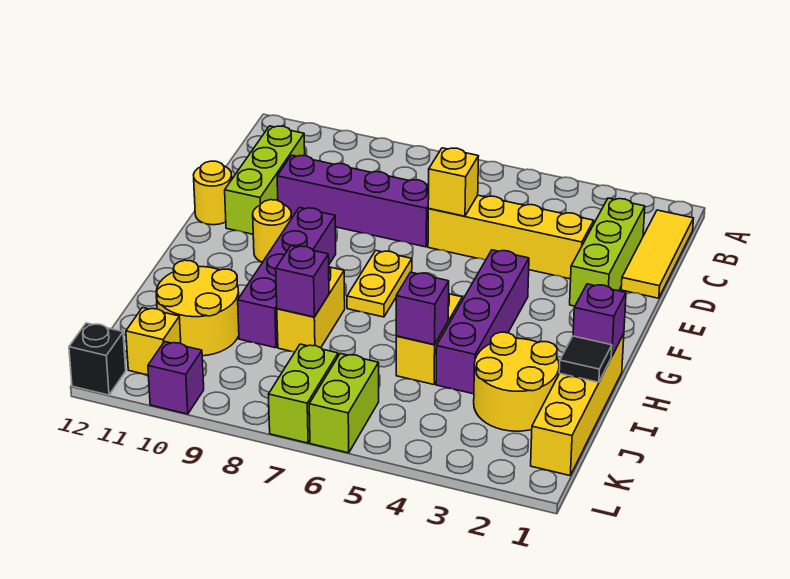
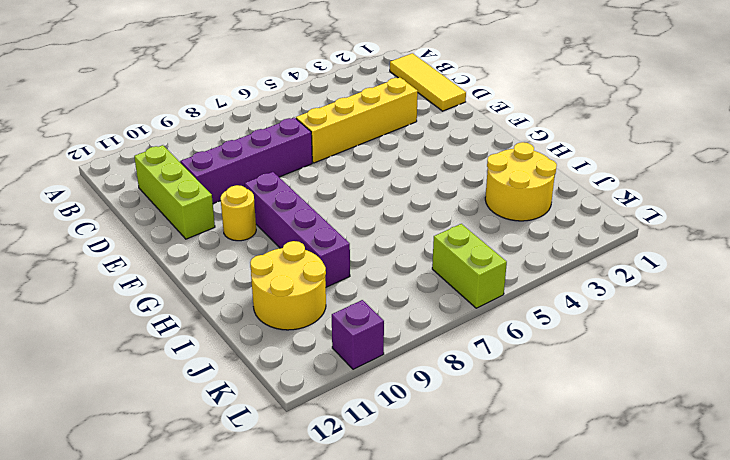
none -> lime 1x3 brick [570,198,645,306]
none -> yellow 1x1 round brick [194,161,232,225]
none -> purple 1x4 brick [436,250,529,394]

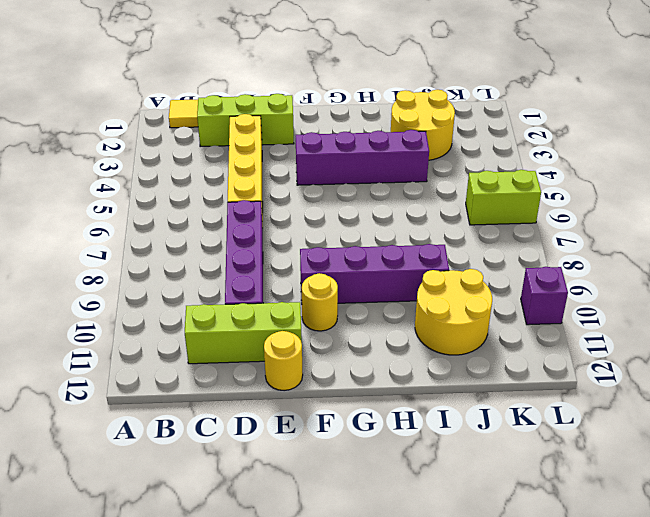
none -> yellow 1x2 plate [347,251,412,317]
none -> yellow 1x4 brick [531,334,624,475]
none -> yellow 1x2 brick [396,294,462,385]

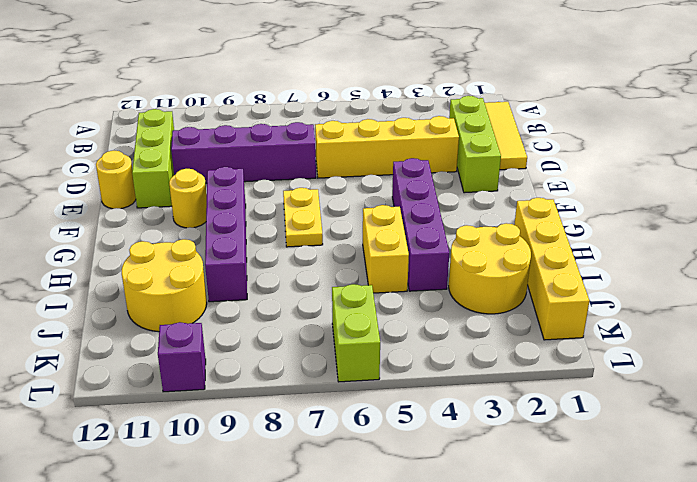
none -> yellow 1x2 brick [277,267,345,352]
none -> lime 1x2 brick [268,344,338,443]
none -> yellow 1x1 brick [126,308,181,375]

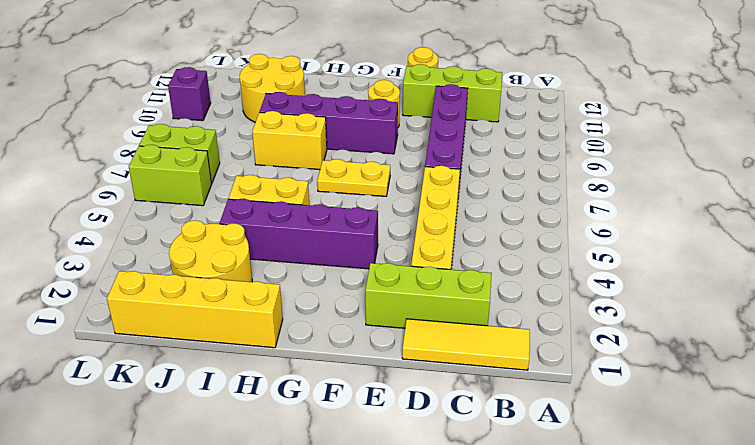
none -> yellow 1x1 brick [126,308,181,375]
none -> black 1x1 brick [69,323,126,395]
none -> yellow 1x1 brick [428,148,479,216]

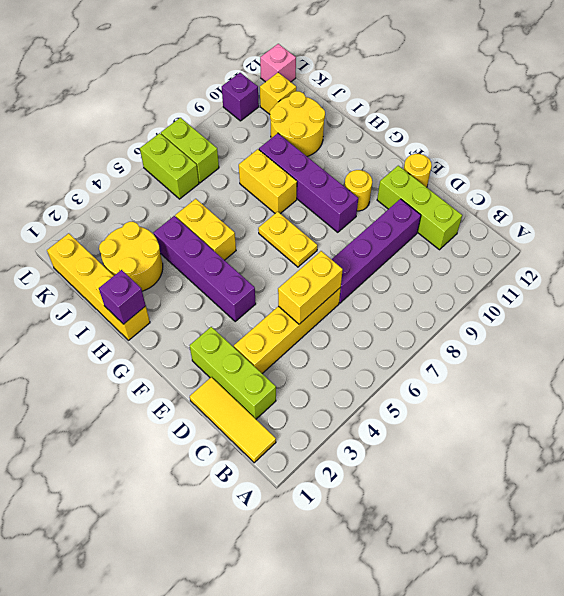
yellow 1x2 brick [278,251,343,324] -> yellow 1x1 brick [428,148,479,216]
pink 1x1 brick [260,44,296,82] -> black 1x1 brick [69,323,126,395]
none -> black 1x1 tile [559,336,612,382]
none -> purple 1x1 brick [396,272,449,345]
none -> purple 1x1 brick [276,246,329,317]

